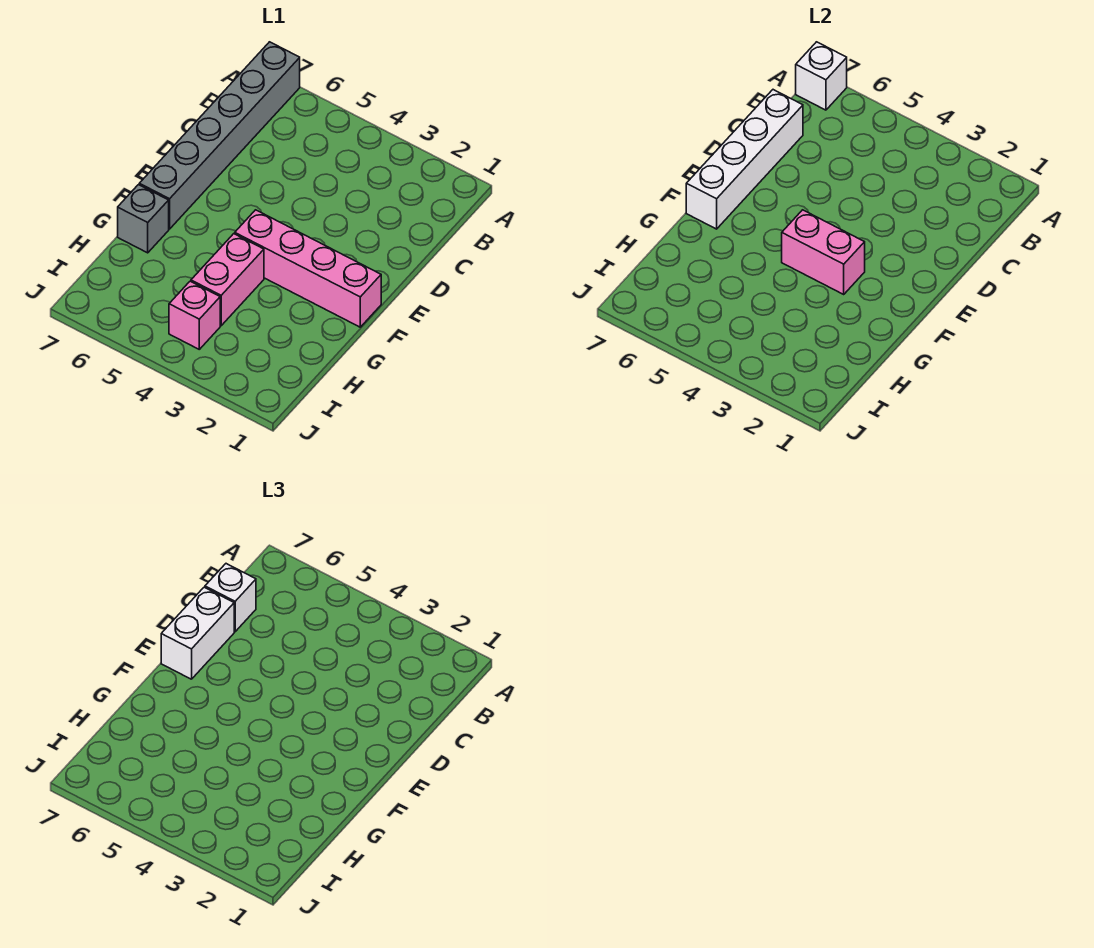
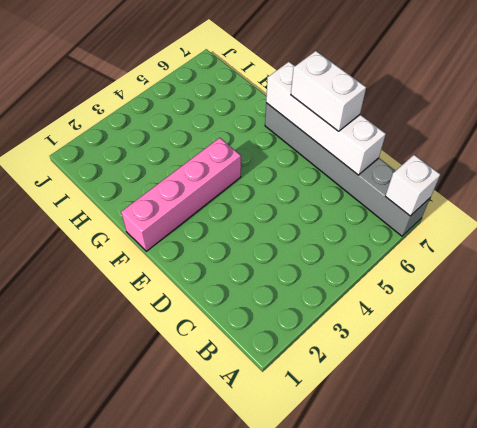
none -> pink 1x2 brick [191,234,264,326]
none -> grey 1x1 brick [118,185,169,253]

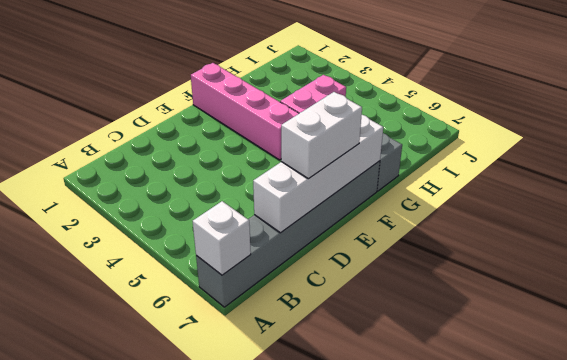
none -> pink 1x1 brick [169,281,220,349]
none -> pink 1x2 brick [782,210,865,294]

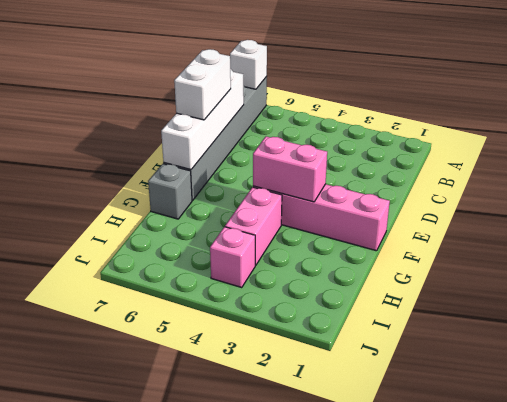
none -> white 1x1 brick [205,564,256,632]

